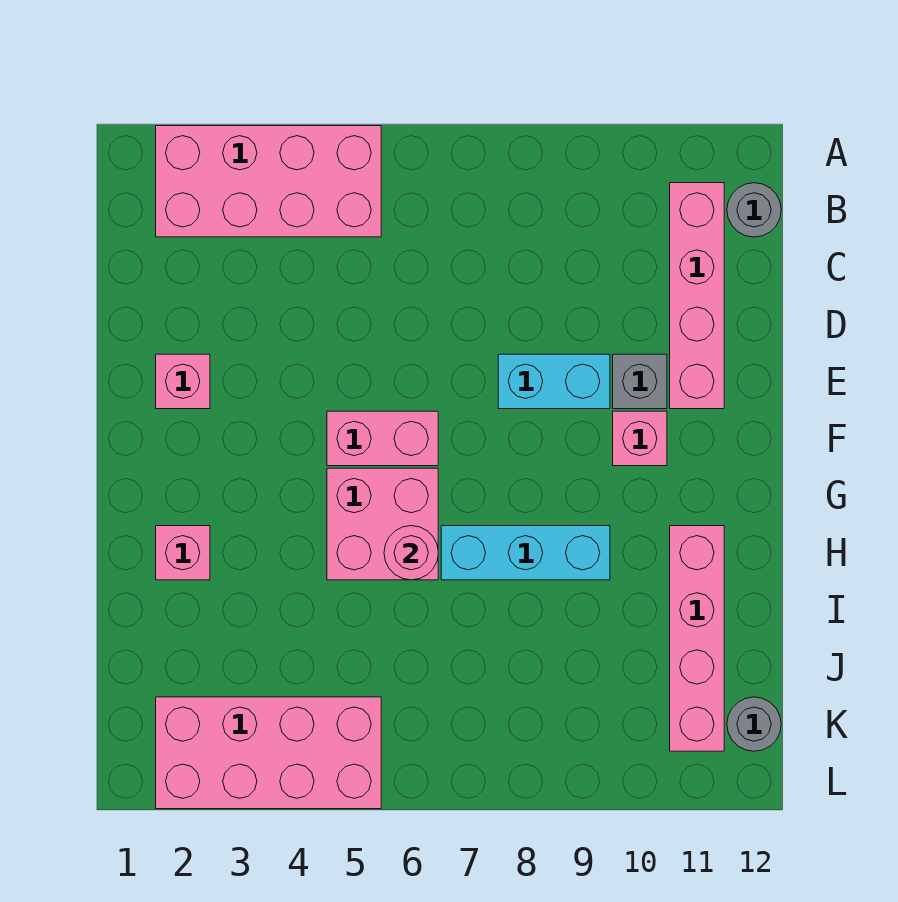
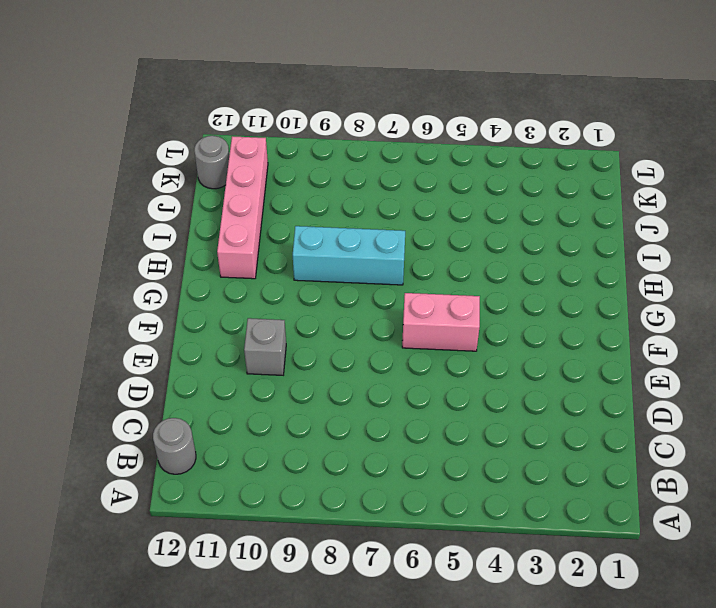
none -> pink 2x4 brick [156,126,381,237]
none -> pink 1x4 brick [670,183,724,409]
none -> pink 1x1 brick [156,354,210,409]

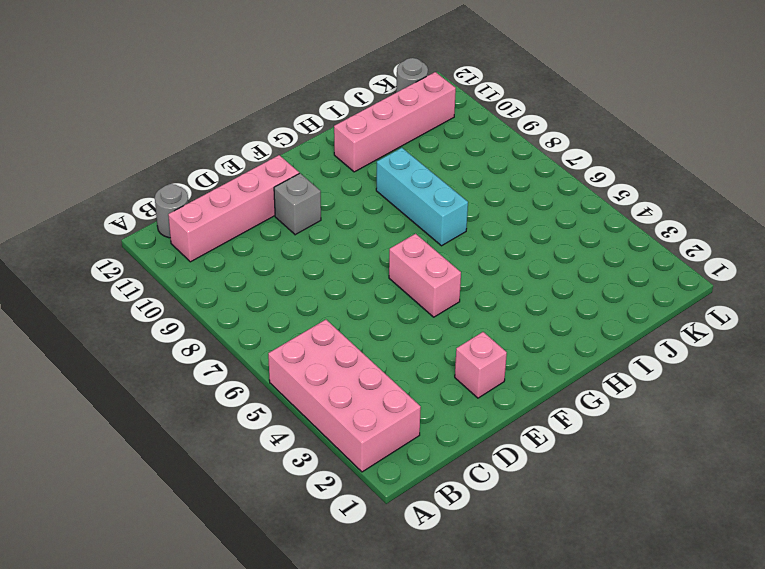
none -> cyan 1x2 brick [498,354,610,409]
none -> pink 1x1 brick [613,411,667,466]
none -> pink 2x2 brick [327,468,438,580]

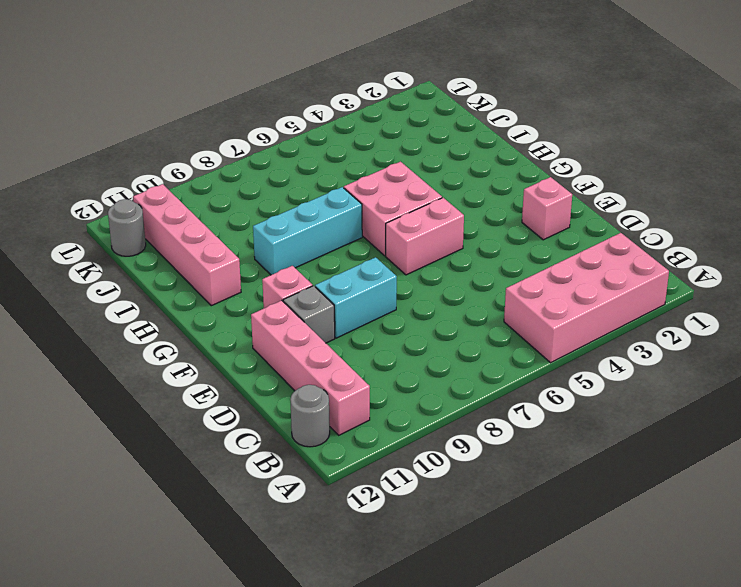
none -> pink 1x1 brick [156,526,210,580]
none -> pink 2x4 brick [156,697,381,809]
none -> pink 1x1 round brick [384,526,438,580]

